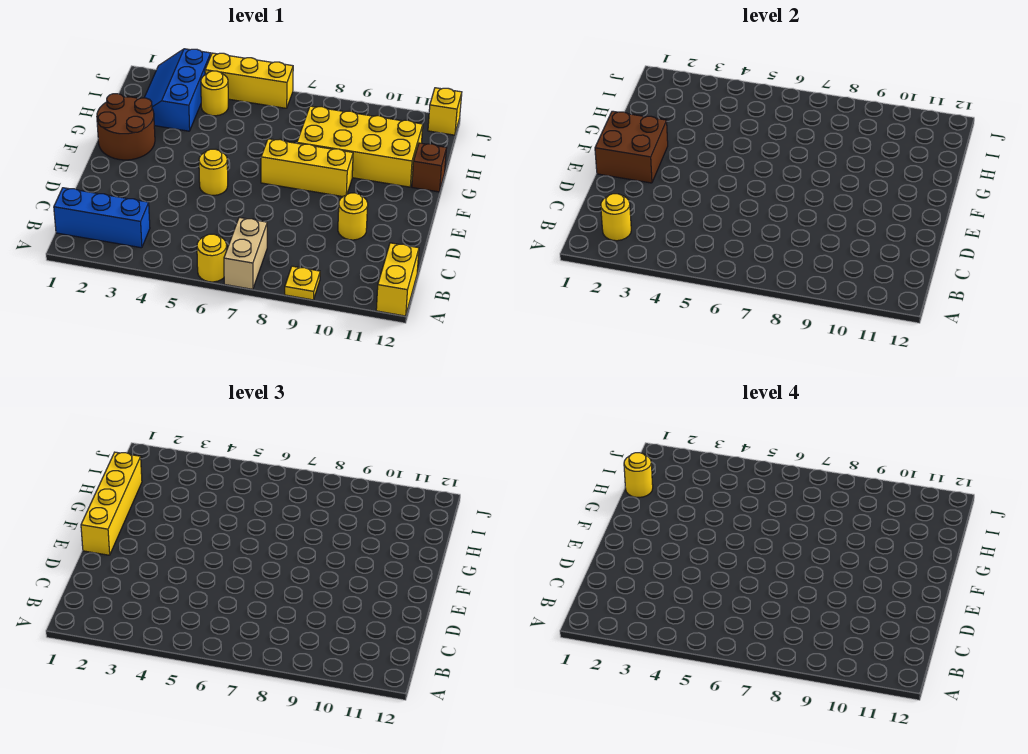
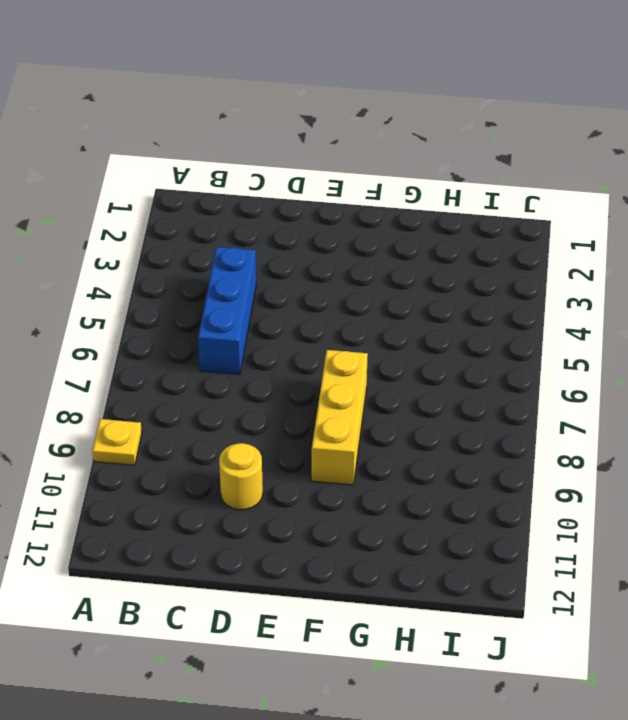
blue 1x3 brick [198,247,256,375] -> blue 1x3 brick moved to [54,188,150,248]
none -> yellow 1x1 round brick [197,234,227,282]
none -> tan 1x2 brick [224,217,267,289]
none -> yellow 1x2 brick [376,243,419,316]

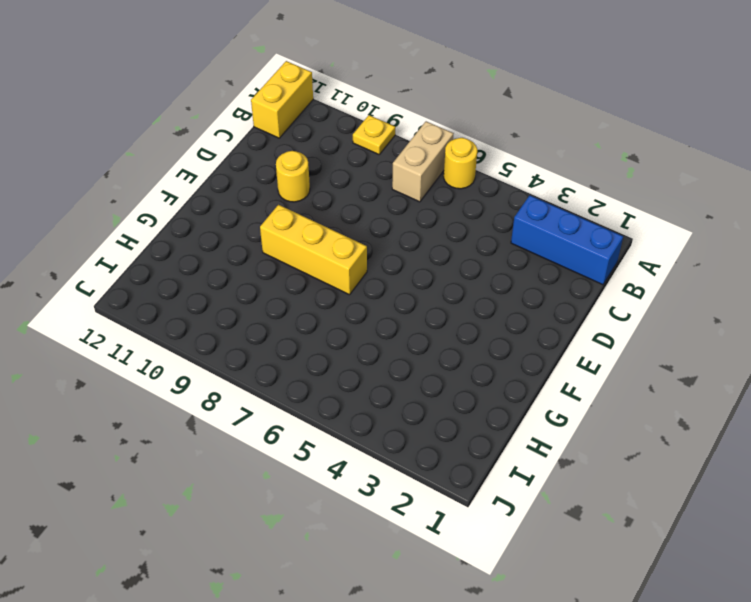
none -> yellow 1x1 round brick [199,149,228,195]
none -> brown 2x2 round brick [97,94,155,160]
none -> yellow 2x4 brick [297,106,423,187]

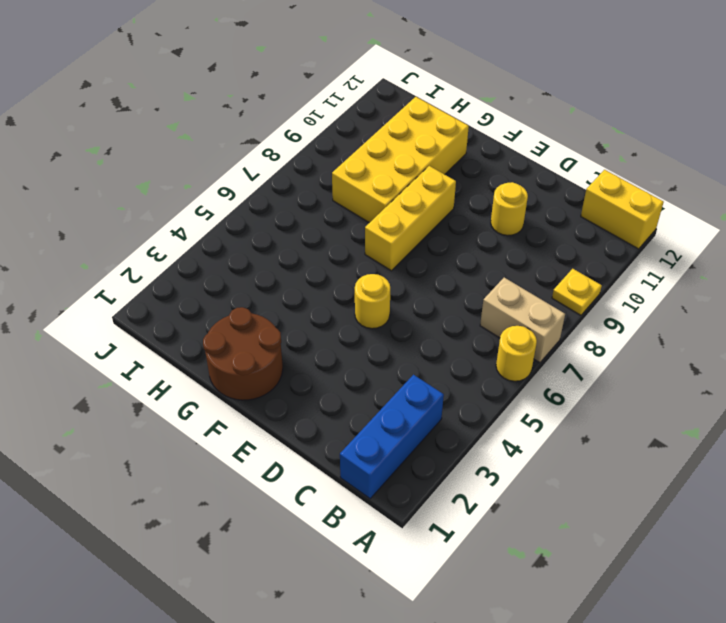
none -> brown 1x1 brick [412,143,446,192]
none -> blue 2x3 slope [144,49,211,131]
none -> yellow 1x1 round brick [201,71,228,116]

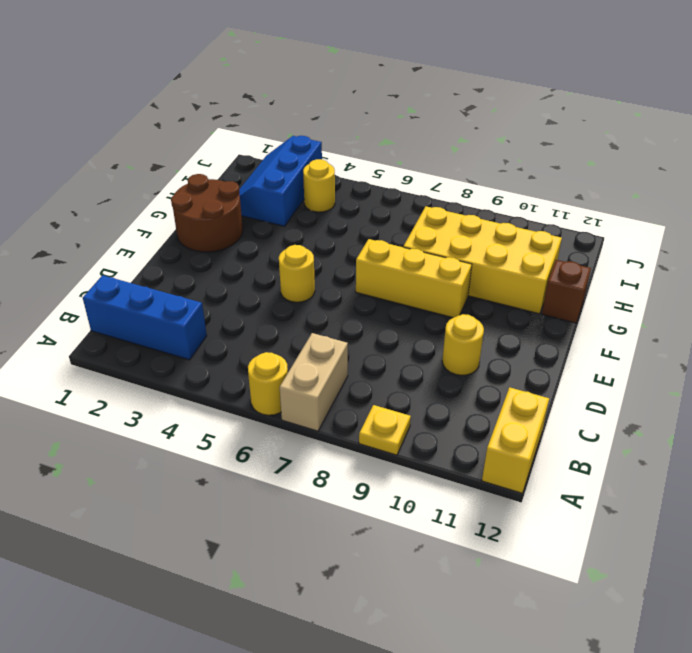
none -> yellow 1x3 brick [205,53,293,108]
none -> yellow 1x1 brick [428,88,462,135]
none -> yellow 1x1 round brick [601,194,631,241]

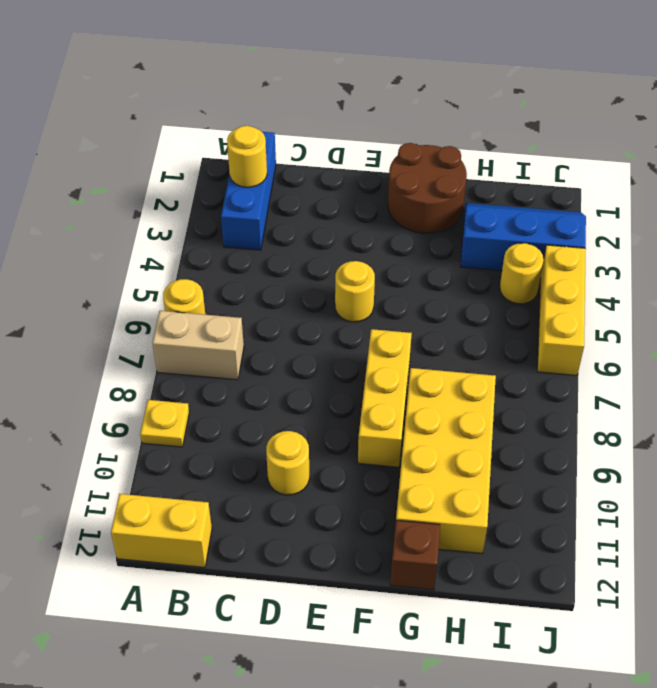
none -> yellow 1x1 brick [428,88,462,135]
none -> brown 2x2 brick [595,111,668,183]
none -> yellow 1x4 brick [81,452,142,555]

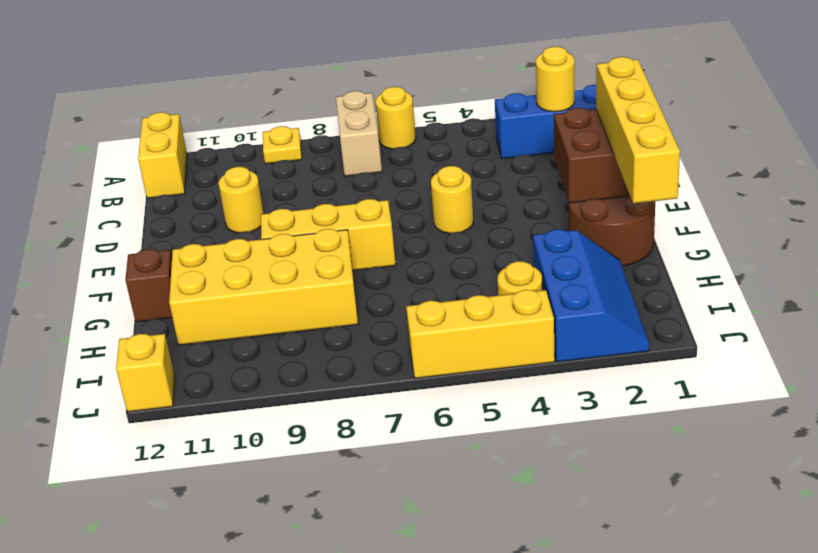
none -> yellow 1x1 round brick [624,453,653,497]

